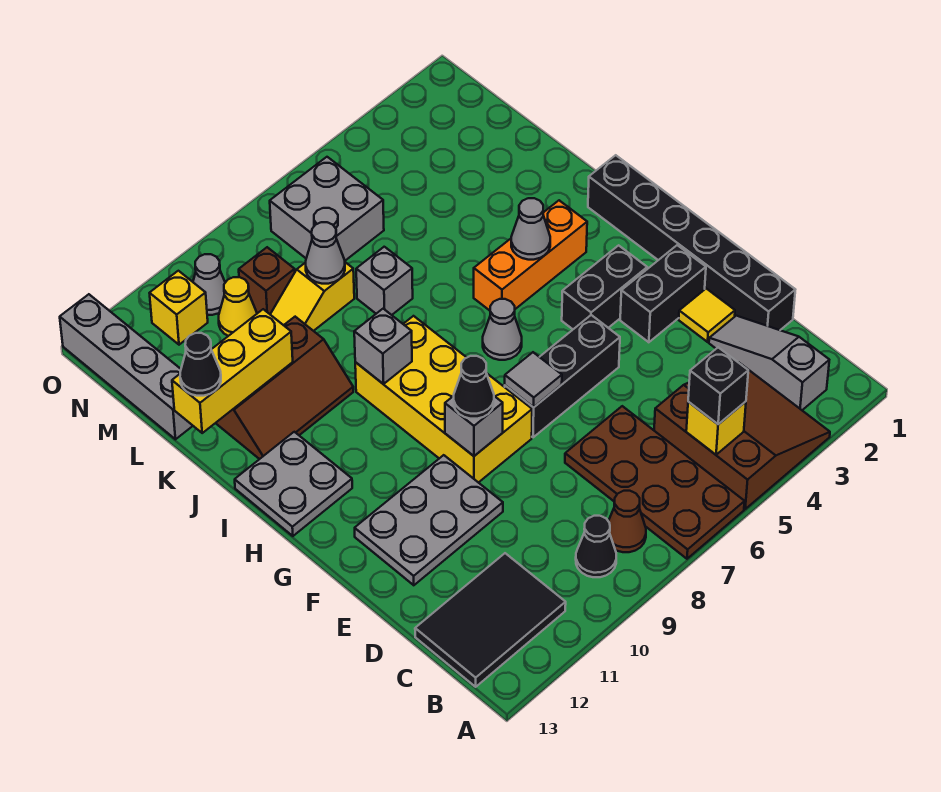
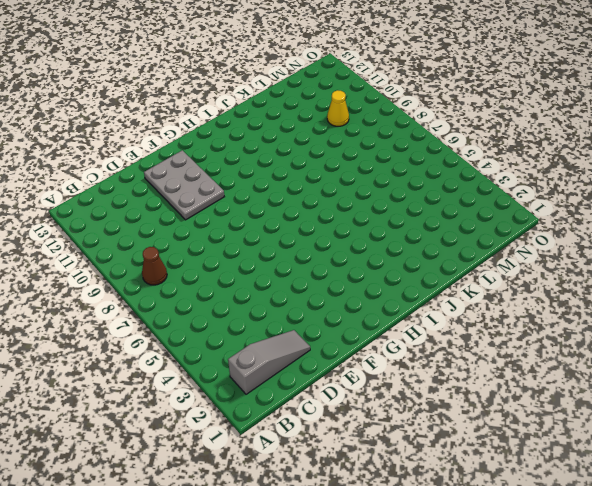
none -> brown 3x3 slope [654,362,830,509]
none -> brown 2x4 plate [565,406,745,559]
none -> black 1x1 cone [576,516,616,577]
none -> black 2x3 tile [415,553,566,687]

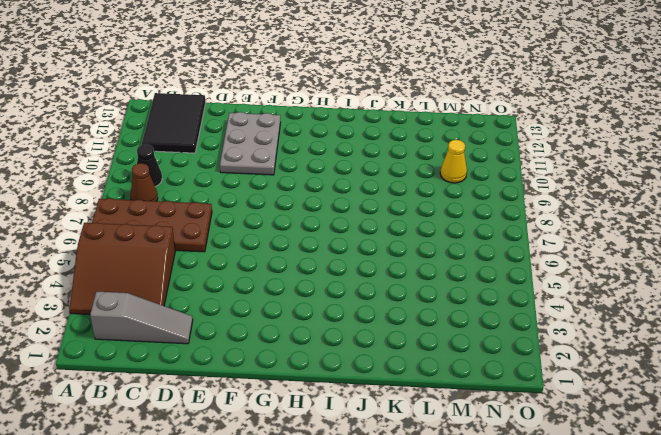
none -> black 1x6 brick [588,155,795,330]
none -> yellow 1x1 tile [679,289,735,342]
none -> black 1x2 brick [620,245,706,342]
none -> black 1x3 brick [505,315,620,437]

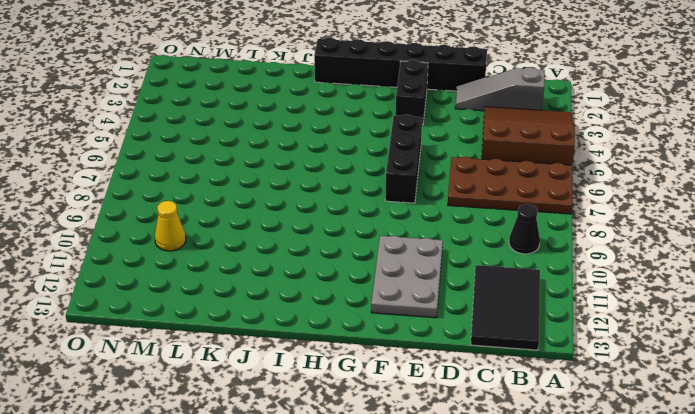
none -> brown 1x1 cone [608,491,646,552]
none -> yellow 1x1 tile [679,289,735,342]
none -> yellow 2x4 brick [355,316,532,483]
none -> black 1x2 brick [562,245,647,329]

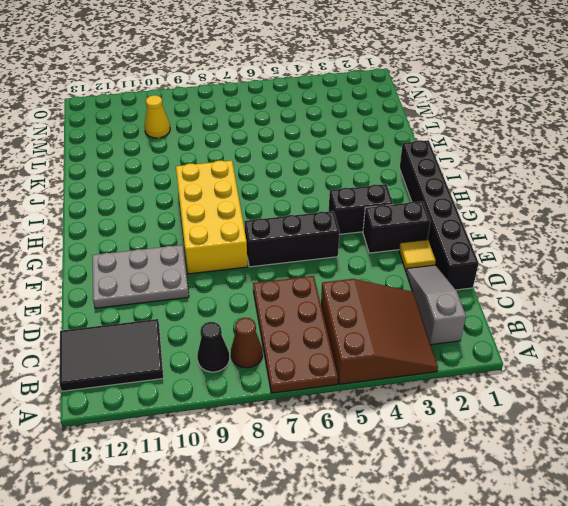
none -> grey 1x1 cone [483,299,522,360]
none -> grey 2x2 plate [235,432,352,536]
none -> orange 1x3 brick [474,200,587,311]
none -> brown 2x3 slope [216,317,353,459]

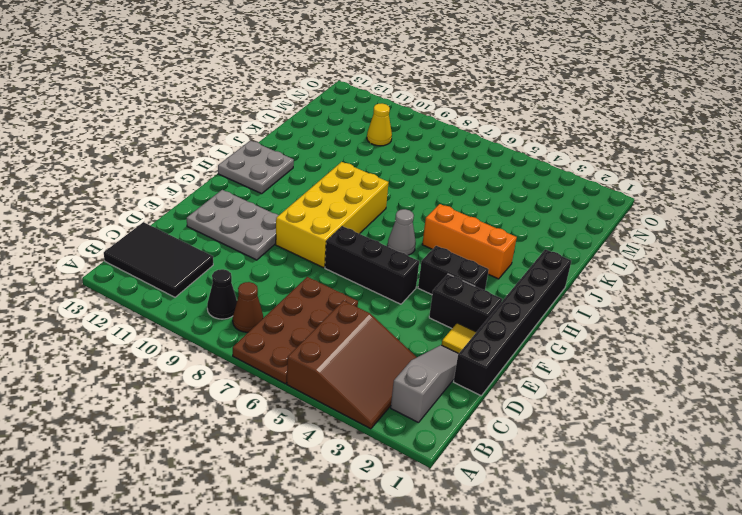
none -> brown 2x3 slope [216,317,353,459]
none -> grey 1x1 brick [356,247,413,315]
none -> yellow 1x2 slope [270,262,354,331]
none -> grey 1x4 brick [60,294,193,439]

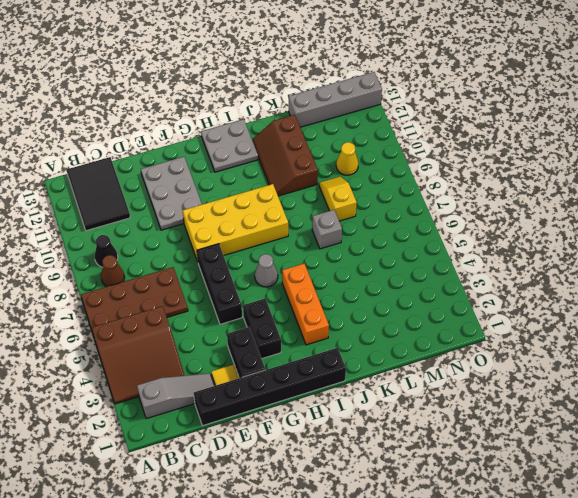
none -> grey 2x2 brick [270,157,384,261]
none -> brown 1x1 brick [239,247,295,314]
none -> grey 1x1 cone [193,254,225,315]
none -> yellow 1x1 brick [150,271,208,345]

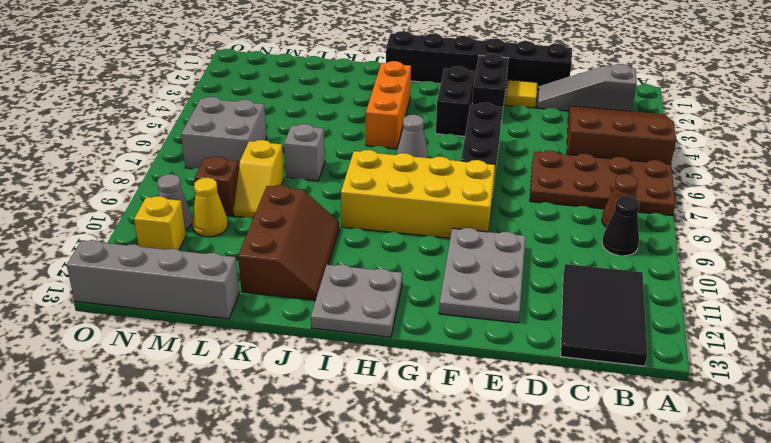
none -> yellow 1x1 brick [686,402,746,455]
none -> grey 1x1 tile [505,352,562,407]
none -> grey 1x1 brick [445,396,503,456]
none -> grey 1x1 cone [511,198,550,260]

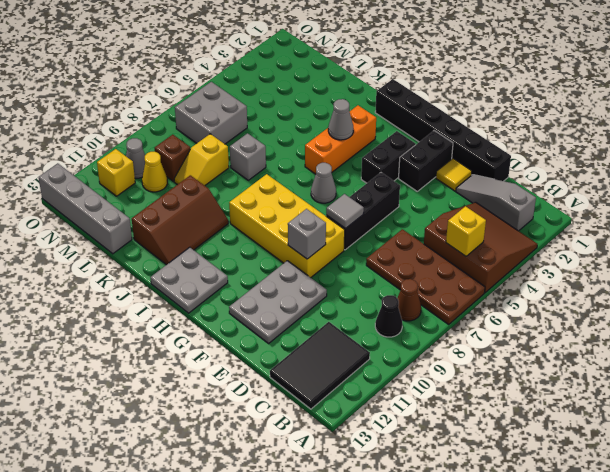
none -> grey 1x1 brick [354,309,412,384]
none -> yellow 1x3 brick [172,309,293,433]
none -> grey 1x1 cone [306,222,345,284]
none -> black 1x1 brick [688,347,748,424]

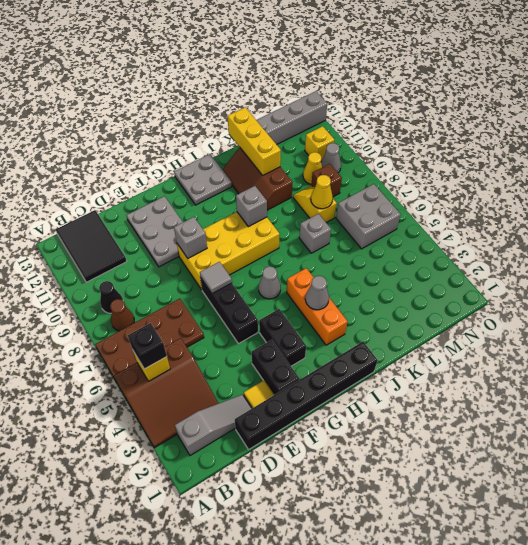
yellow 1x1 cone [311,175,333,209] -> grey 1x1 cone [306,222,345,284]
none -> black 1x1 cone [454,356,494,419]
none -> black 1x1 cone [180,333,221,396]

